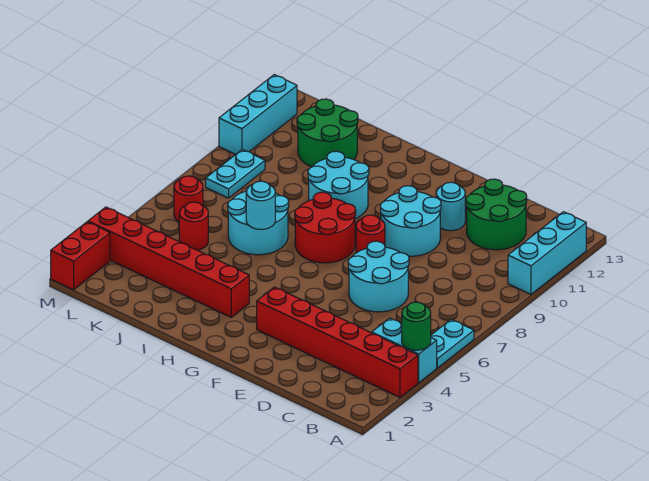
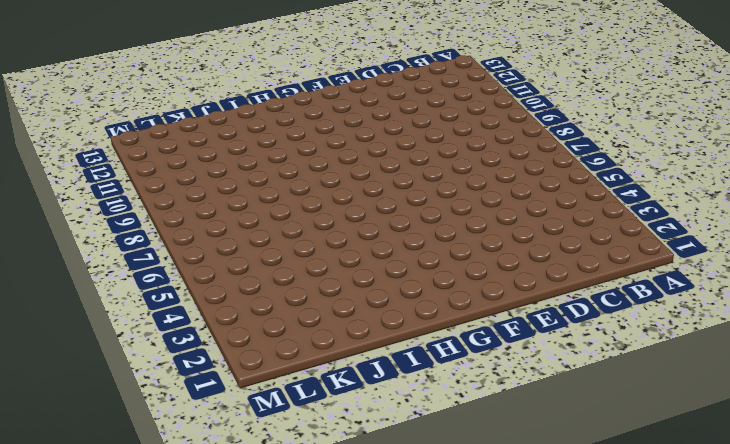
none -> red 1x6 brick [257,287,418,397]
none -> cyan 1x2 brick [372,318,437,383]
none -> cyan 1x2 plate [431,319,474,368]

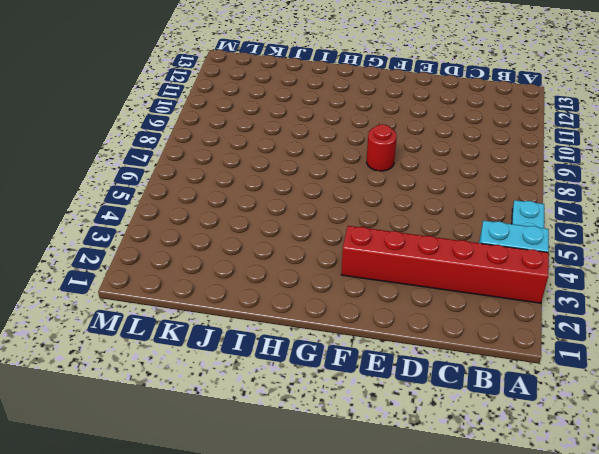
none -> cyan 1x3 brick [508,212,586,294]
none -> green 2x2 round brick [466,179,527,250]
none -> cyan 2x2 round brick [348,241,409,312]

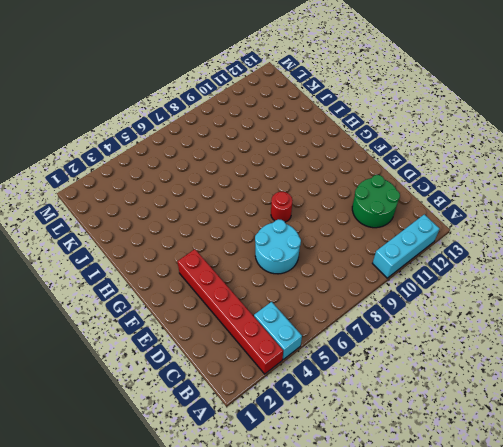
none -> cyan 1x2 plate [431,319,474,368]
none -> cyan 2x2 round brick [380,186,441,256]
none -> cyan 1x1 round brick [436,182,465,231]

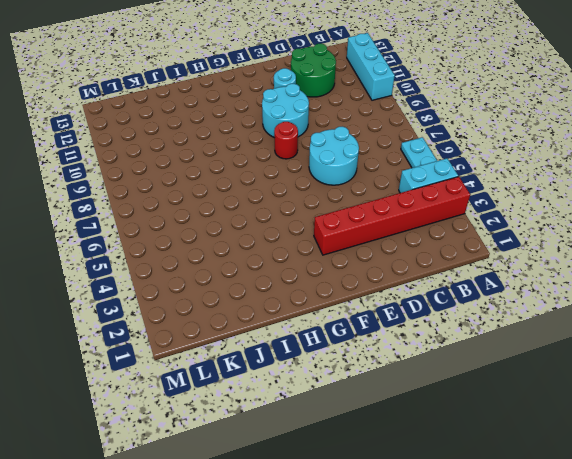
none -> red 2x2 round brick [295,192,356,263]
none -> red 1x6 brick [88,207,249,317]
none -> cyan 2x2 round brick [308,151,369,219]

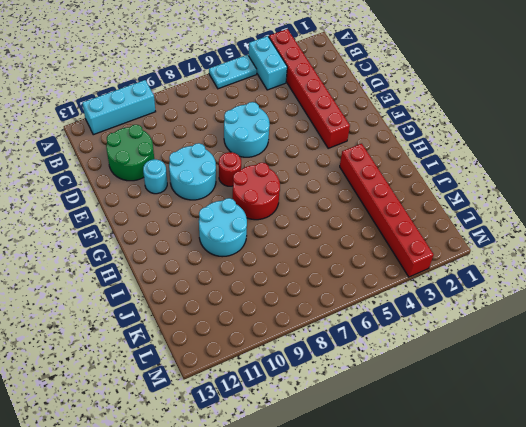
none -> cyan 2x2 round brick [228,184,289,255]
none -> green 2x2 round brick [297,99,358,167]
none -> red 1x1 round brick [179,202,208,250]

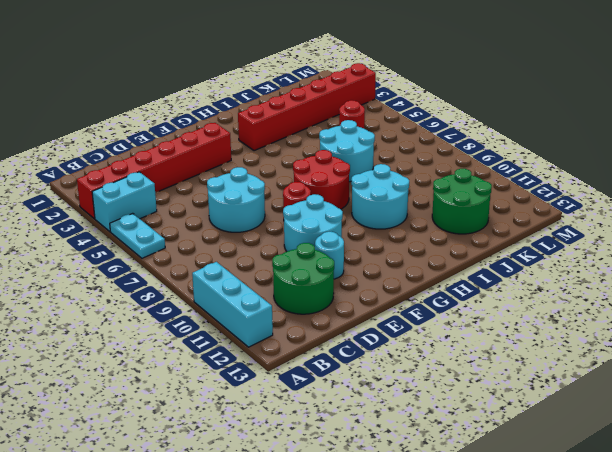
none -> red 1x1 round brick [174,176,203,222]
none -> cyan 1x2 plate [206,150,265,198]
none -> red 1x2 brick [51,222,110,290]

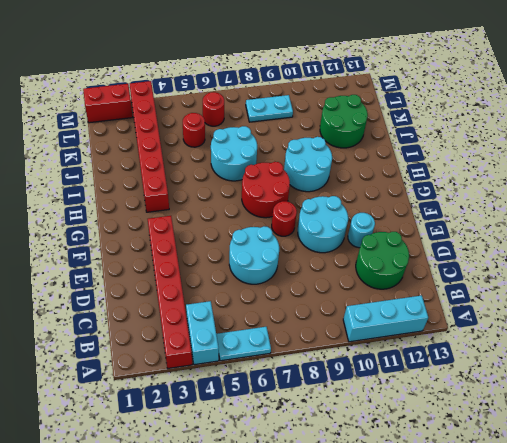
none -> cyan 1x3 brick [219,75,297,154]
none -> green 1x1 round brick [402,302,431,350]
none -> cyan 1x1 round brick [246,181,275,229]

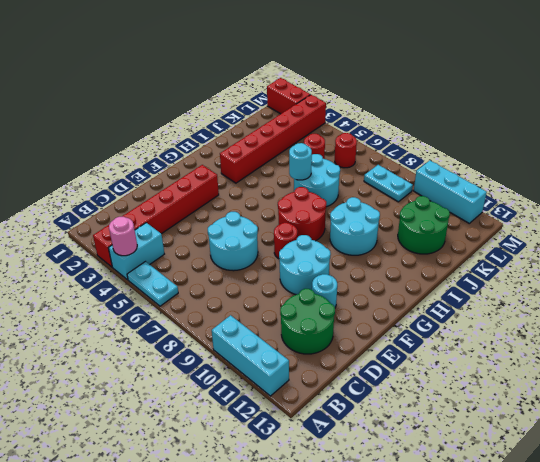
pink 1x1 round brick [109,217,137,256] -> green 1x1 round brick [402,302,431,350]

